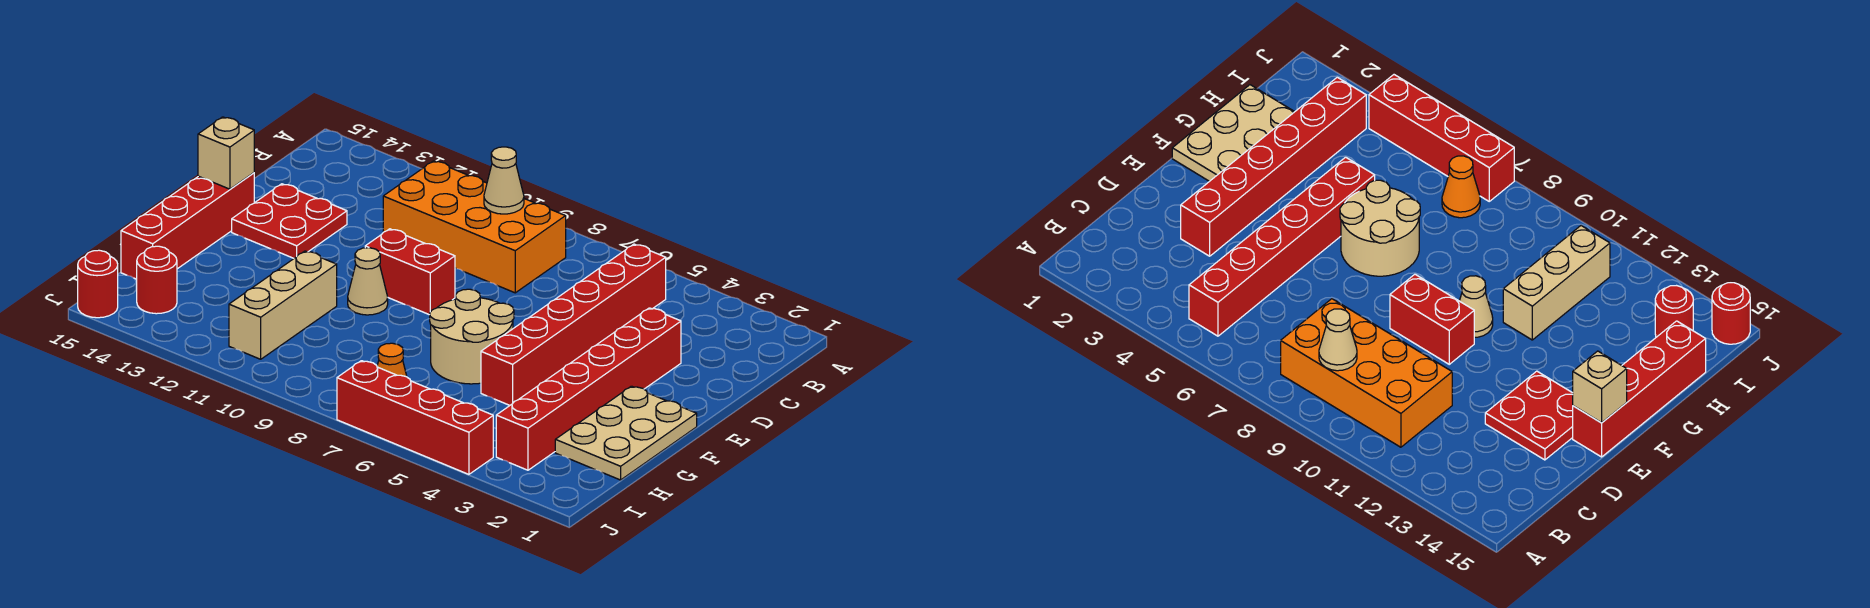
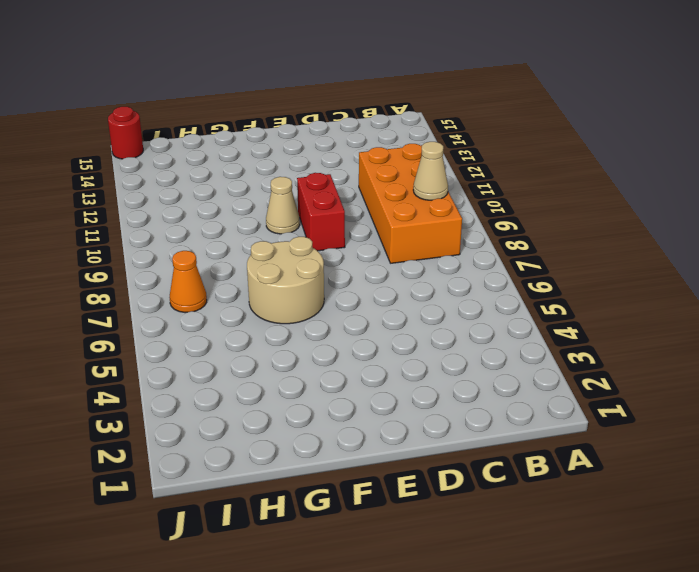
none -> red 1x6 brick [481,244,666,406]
none -> red 1x6 brick [496,308,681,470]
none -> red 2x2 plate [232,184,347,258]

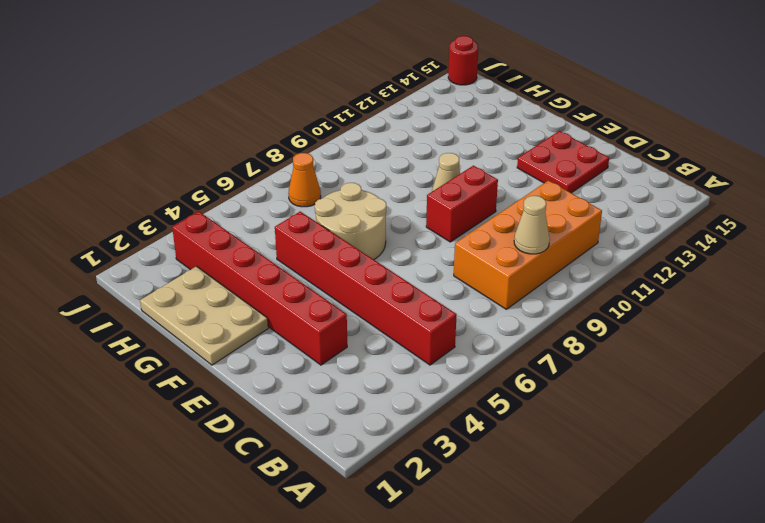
none -> red 1x4 brick [121,173,254,279]
none -> tan 1x3 brick [229,251,337,359]
none -> red 1x1 round brick [137,246,177,314]

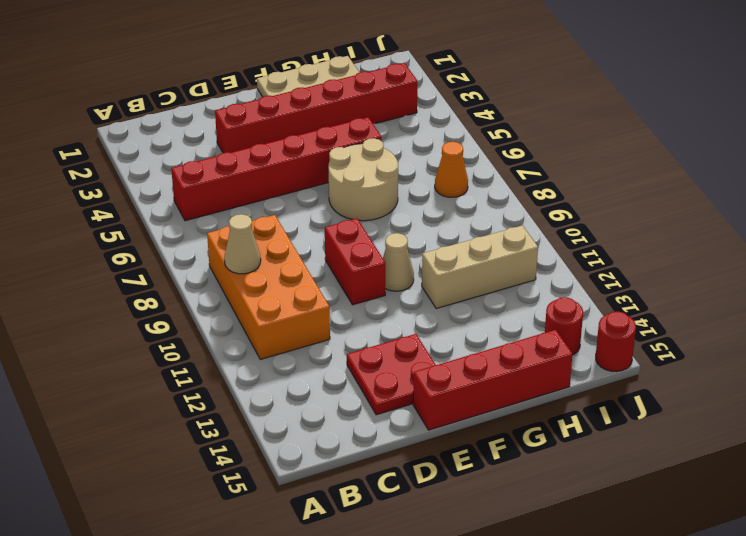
none -> red 1x4 brick [337,361,493,474]
none -> tan 1x1 brick [198,117,254,189]

